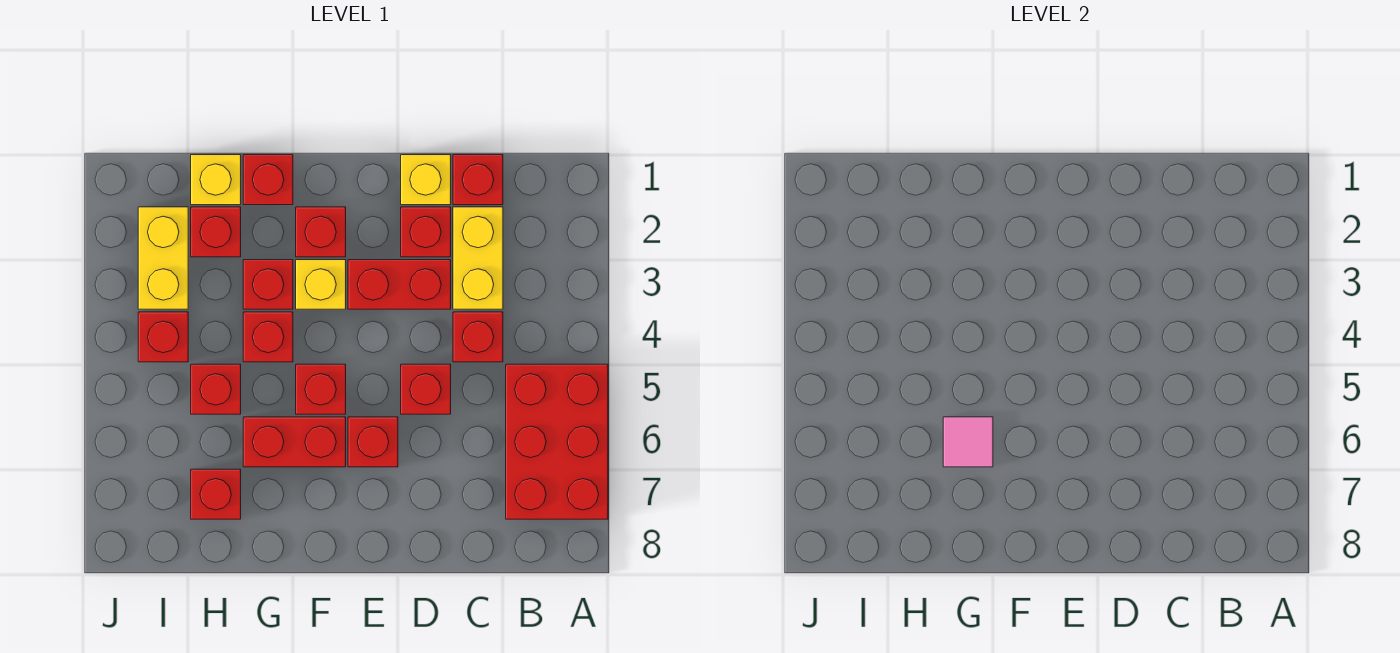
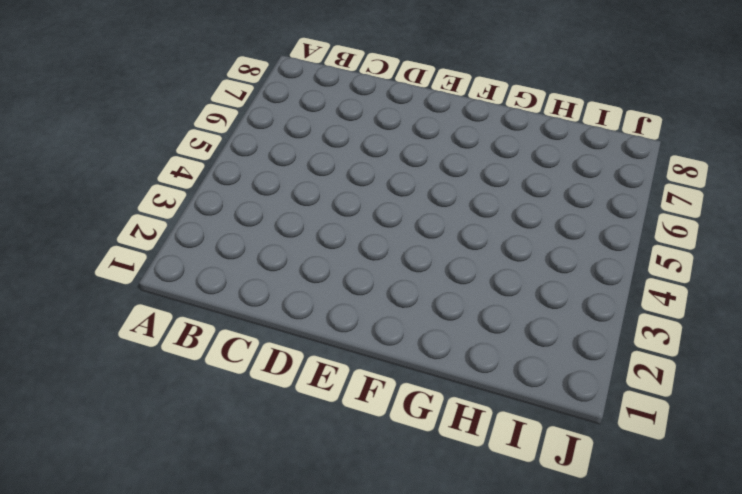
none -> red 2x3 brick [506,364,608,519]
none -> red 1x1 brick [453,155,503,205]
none -> yellow 1x2 brick [453,207,503,309]

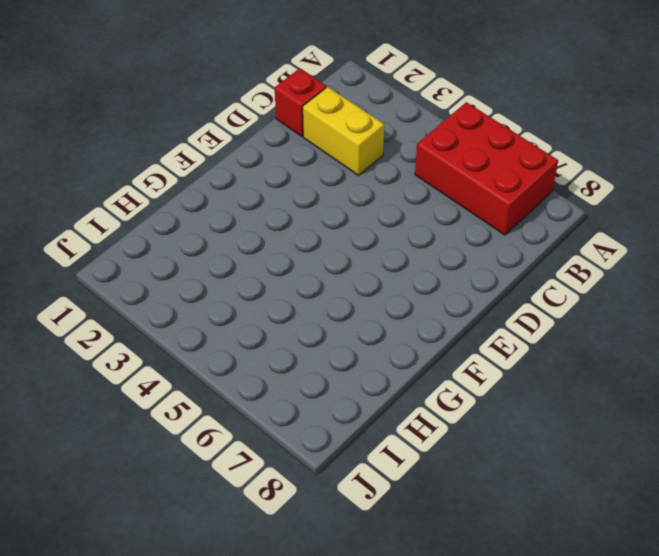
none -> red 1x1 brick [453,312,503,362]
none -> yellow 1x1 brick [401,155,451,205]
none -> red 1x1 brick [401,207,451,257]

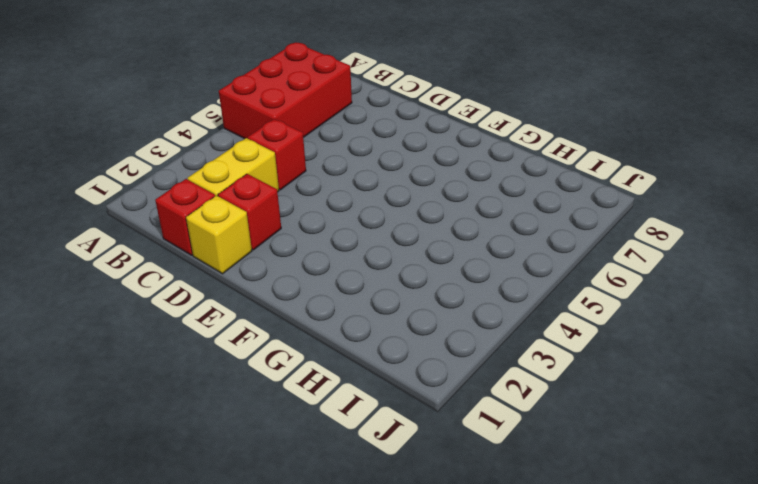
none -> red 1x2 brick [348,260,451,309]
none -> red 1x1 brick [401,364,451,414]
none -> red 1x1 brick [348,417,398,467]

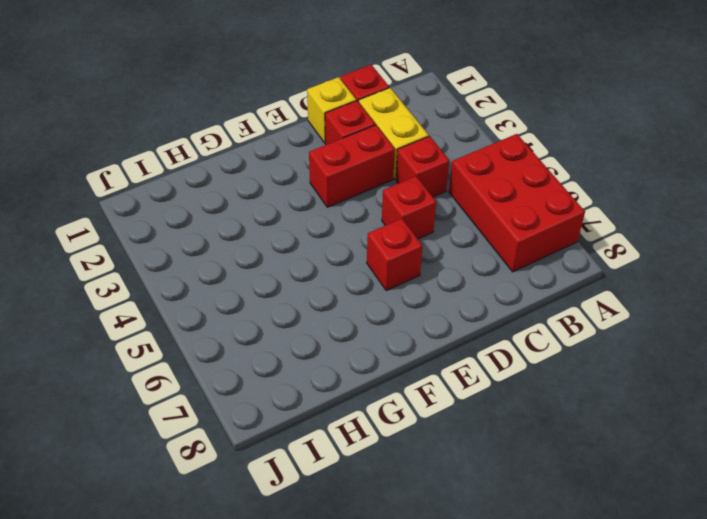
none -> red 1x1 brick [296,207,346,257]
none -> yellow 1x1 brick [296,260,346,309]
none -> red 1x1 brick [296,364,346,414]

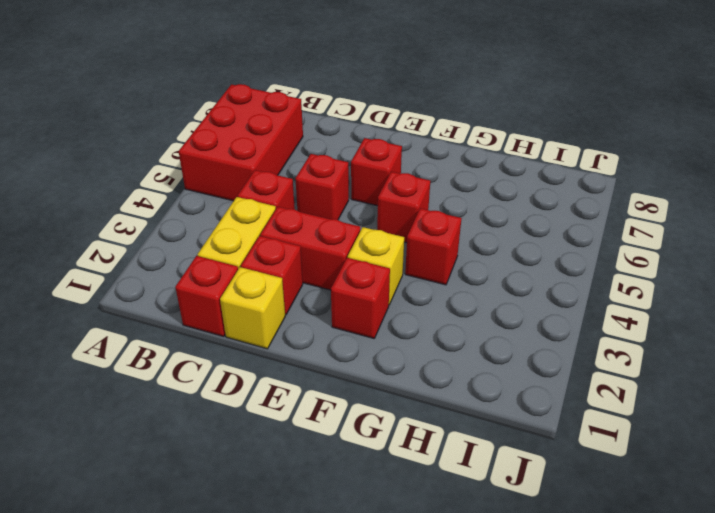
none -> red 1x2 brick [243,417,346,467]
none -> red 1x1 brick [243,155,293,205]
none -> red 1x1 brick [243,260,293,309]

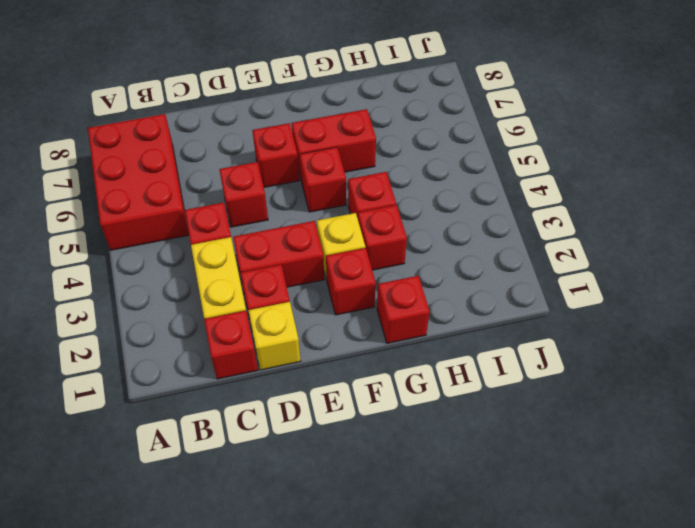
none -> yellow 1x1 brick [191,155,241,205]
none -> red 1x1 brick [191,207,241,257]
none -> red 1x1 brick [191,364,241,414]

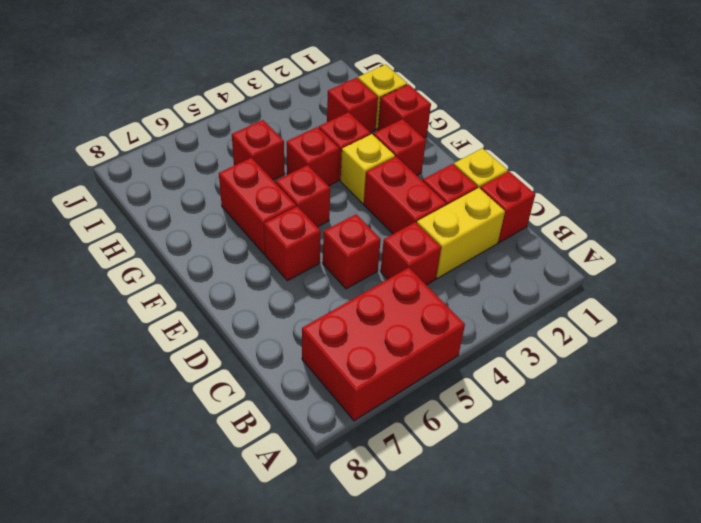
none -> red 1x1 brick [191,469,241,519]
none -> yellow 1x2 brick [138,207,188,309]
none -> red 1x1 brick [138,312,188,362]

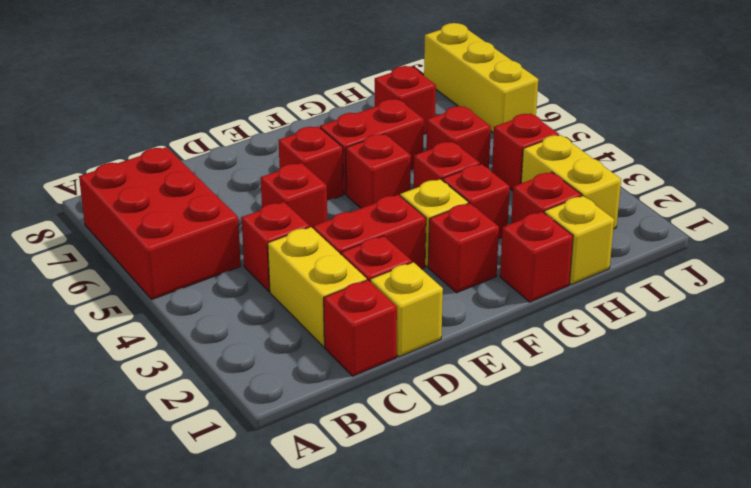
yellow 1x3 brick [424,23,538,133] -> none
none -> pink 1x1 tile [943,417,993,467]

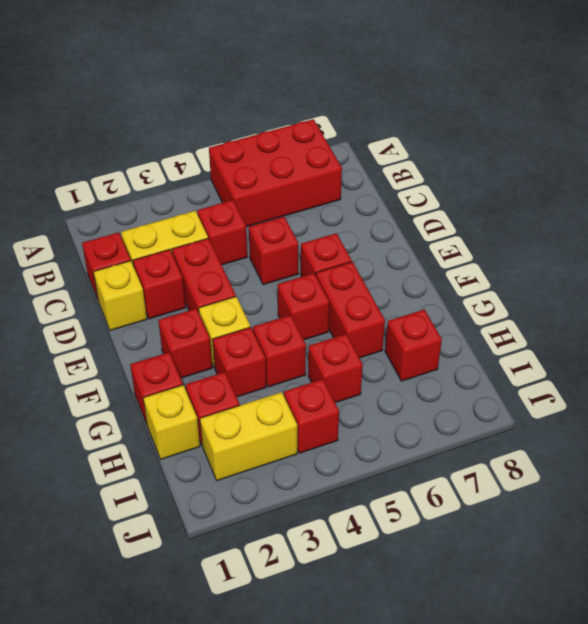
none -> pink 1x1 tile [943,417,993,467]

